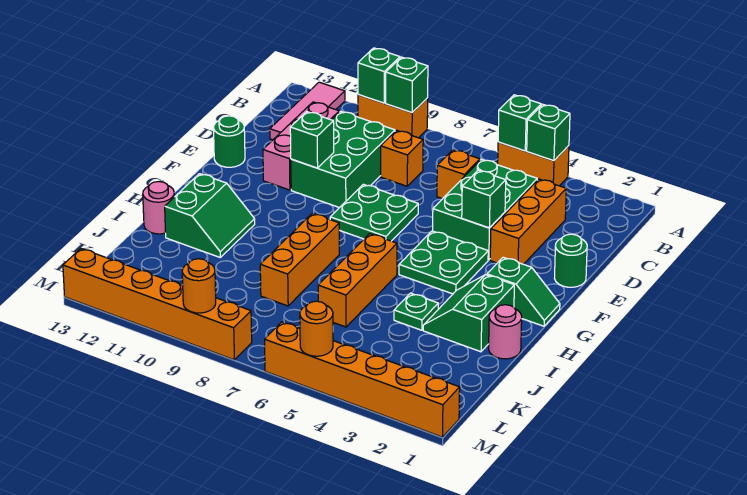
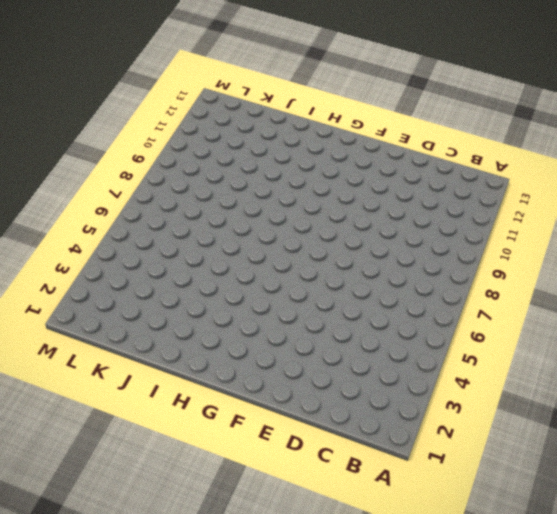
none -> orange 1x2 brick [497,142,569,186]
none -> orange 1x2 brick [358,95,428,138]
none -> pink 1x3 tile [270,82,345,140]
none -> orange 1x3 brick [490,179,566,264]

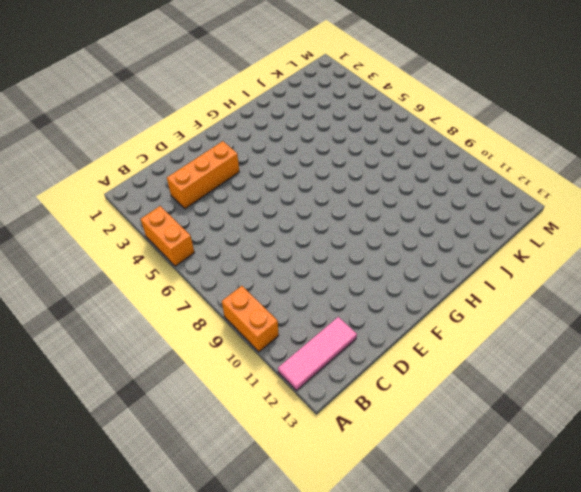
none -> green 2x3 brick [433,159,537,260]
none -> orange 1x1 brick [437,150,480,199]
none -> orange 1x1 brick [381,130,423,186]
none -> green 2x3 brick [291,111,395,208]

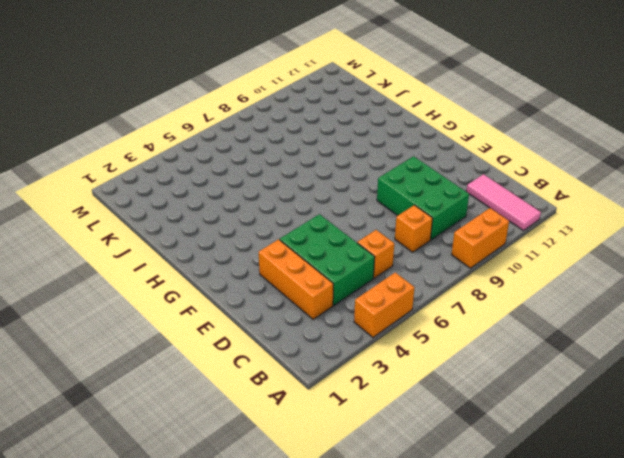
none -> pink 1x3 brick [263,102,339,190]
none -> green 1x1 round brick [555,234,587,287]
none -> green 2x2 plate [330,184,418,241]
none -> green 1x1 round brick [214,116,245,167]

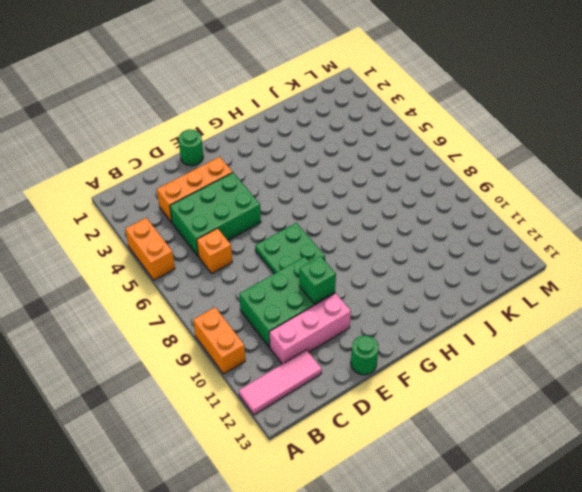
none -> orange 1x1 brick [381,130,423,186]
none -> green 2x2 plate [399,231,488,294]
none -> green 1x2 slope [487,257,560,326]
none -> green 2x2 slope [423,275,514,352]

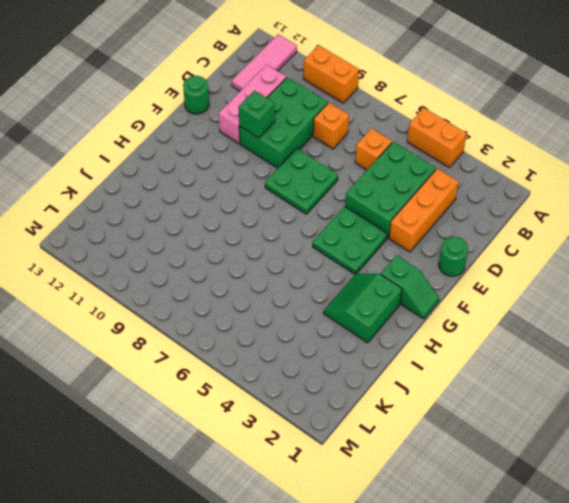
none -> orange 1x3 brick [318,234,397,327]
none -> orange 1x3 brick [260,213,339,306]
none -> green 2x2 slope [165,174,255,257]
none -> pink 1x1 round brick [489,305,522,359]

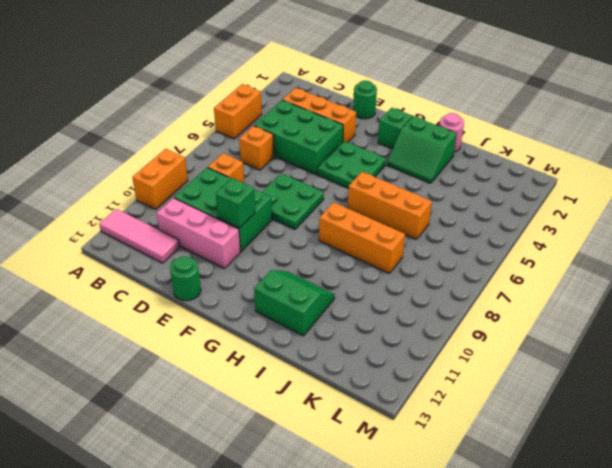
none -> green 1x1 plate [394,293,438,330]
none -> pink 1x1 round brick [143,182,174,234]
none -> orange 1x6 brick [265,322,460,437]
none -> orange 1x6 brick [63,249,252,360]

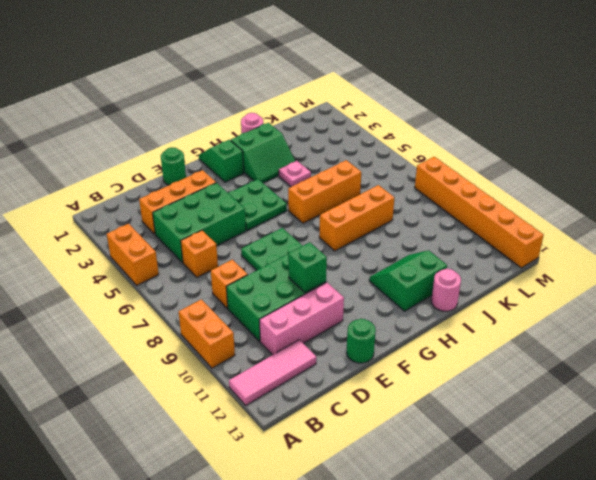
pink 1x1 plate [279,161,311,187] -> green 1x1 plate [394,293,438,330]
none -> orange 1x6 brick [265,322,460,437]
none -> green 1x1 brick [527,104,570,161]
none -> green 1x1 brick [498,95,541,151]
none -> green 1x1 brick [386,57,428,113]

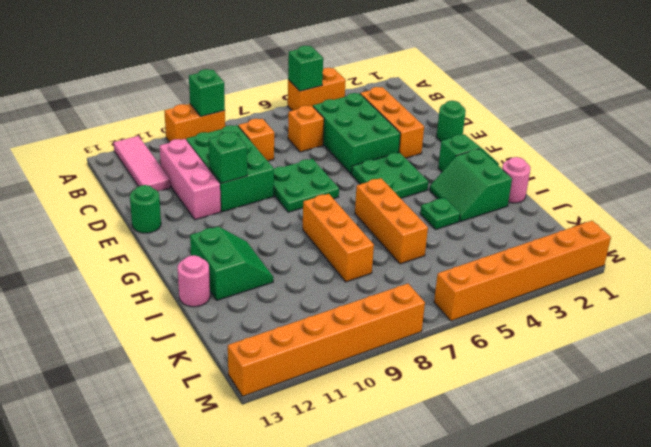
none -> green 1x1 brick [527,104,570,161]
none -> green 1x1 brick [358,48,400,103]
none -> green 1x1 brick [462,170,506,228]
none -> orange 1x1 round brick [300,301,333,356]

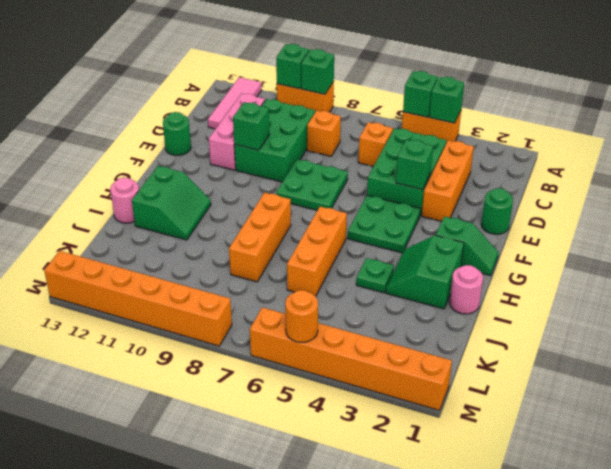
none -> orange 1x1 round brick [182,259,216,313]

